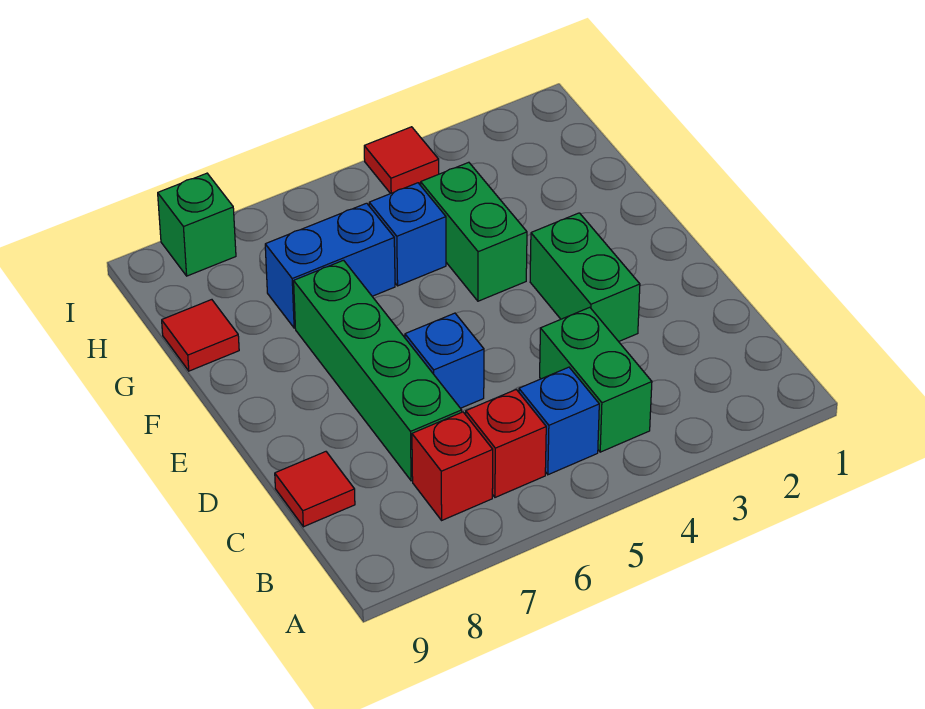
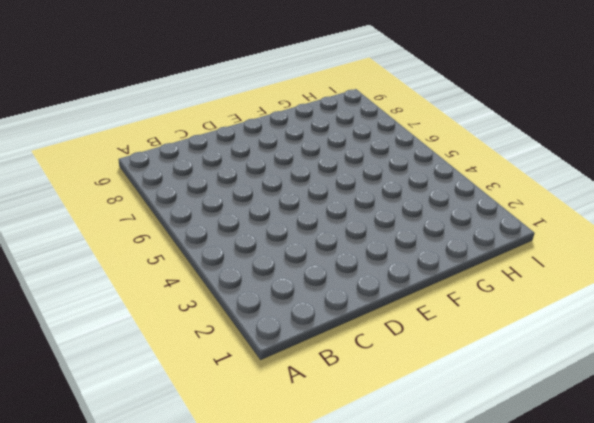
none -> green 1x2 brick [540,307,652,452]
none -> blue 1x1 brick [519,367,599,475]
none -> red 1x1 brick [466,390,546,497]

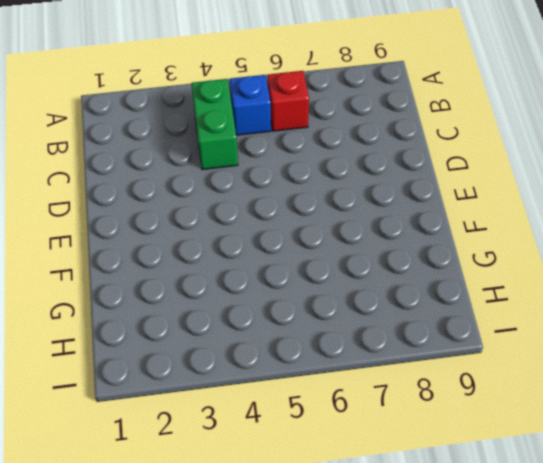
none -> red 1x1 brick [412,412,493,520]
none -> green 1x4 brick [294,260,462,481]
none -> red 1x1 tile [275,452,355,527]

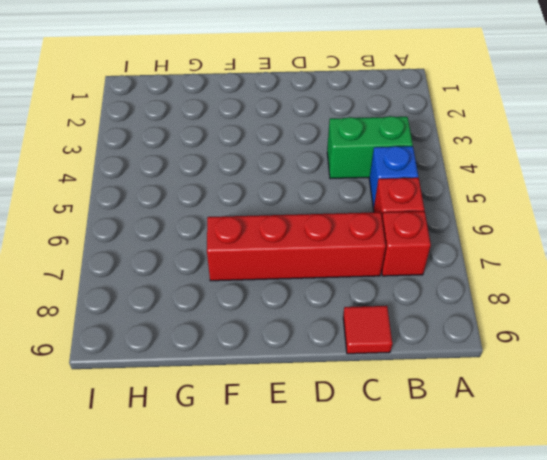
red 1x4 brick [207,212,386,281] -> green 1x4 brick [294,260,462,481]
none -> green 1x2 brick [530,213,640,342]
none -> blue 1x1 brick [405,313,484,408]
none -> green 1x2 brick [421,162,527,301]

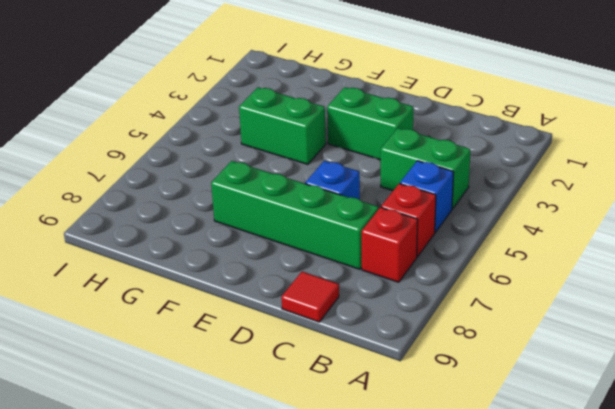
none -> blue 1x1 brick [369,183,446,286]
none -> blue 1x2 brick [265,203,395,328]
none -> red 1x1 tile [162,300,239,371]

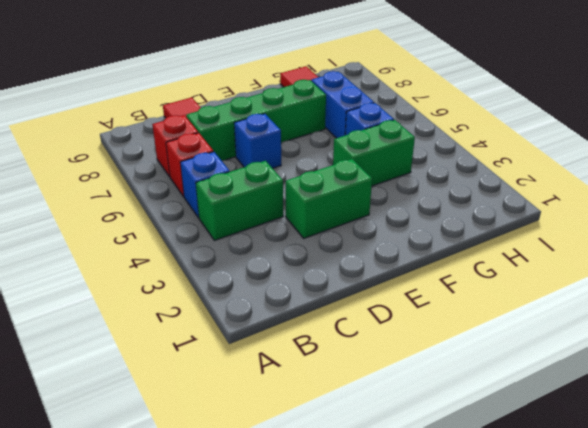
none -> red 1x1 tile [364,127,439,194]
none -> green 1x1 brick [158,173,236,276]

